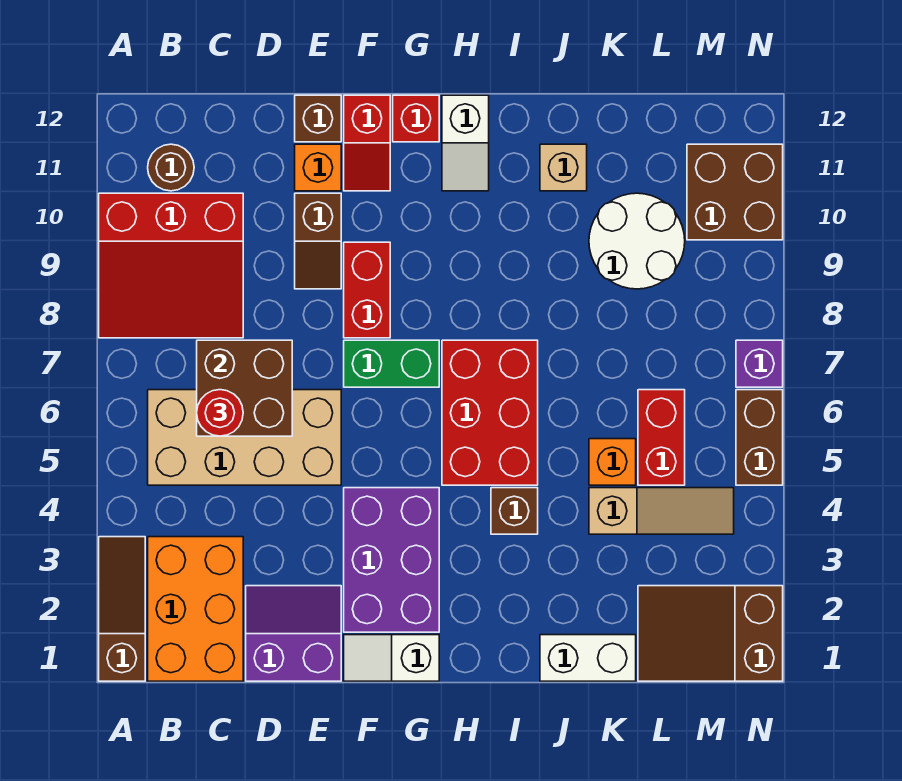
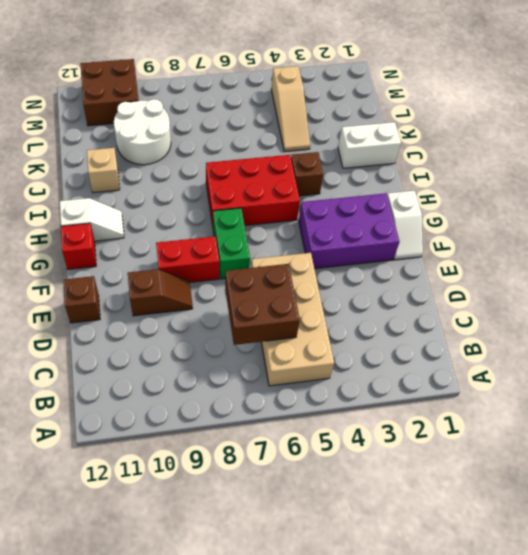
white 1x2 brick [338,122,401,168] -> white 1x2 brick turned to [540,635,636,681]
tan 1x3 slope [271,66,310,152] -> tan 1x3 slope turned to [589,488,734,534]
none -> brown 1x3 slope [99,537,145,681]
none -> red 3x3 slope [99,193,243,338]
none -> orange 2x3 brick [148,537,243,681]
none -> brown 1x1 round brick [148,144,194,191]

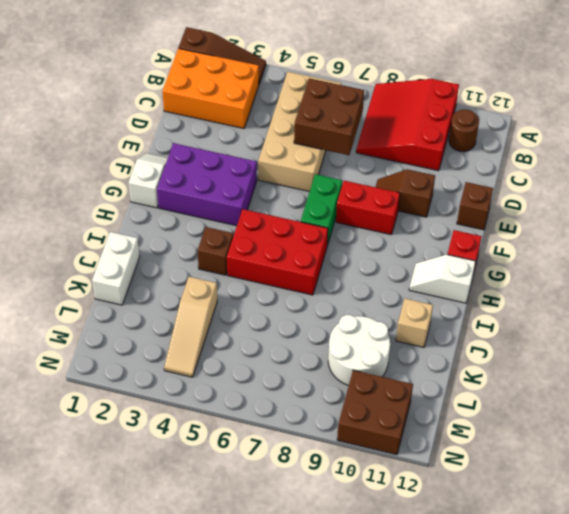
none -> purple 2x2 slope [246,586,341,681]
none -> orange 1x1 brick [295,144,341,191]
none -> red 1x2 slope [344,95,390,191]
none -> orange 1x1 brick [589,439,636,485]

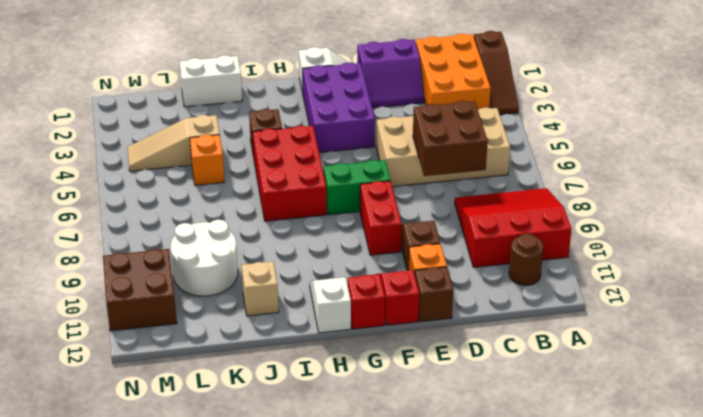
none -> brown 2x3 slope [638,586,783,681]
none -> red 1x2 brick [638,390,685,485]
none -> brown 1x2 brick [736,390,783,485]
none -> purple 1x1 brick [736,340,783,387]

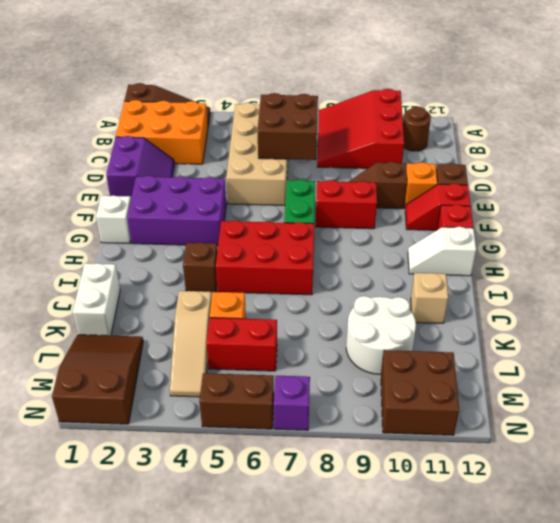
none -> red 1x1 round brick [197,390,243,436]

